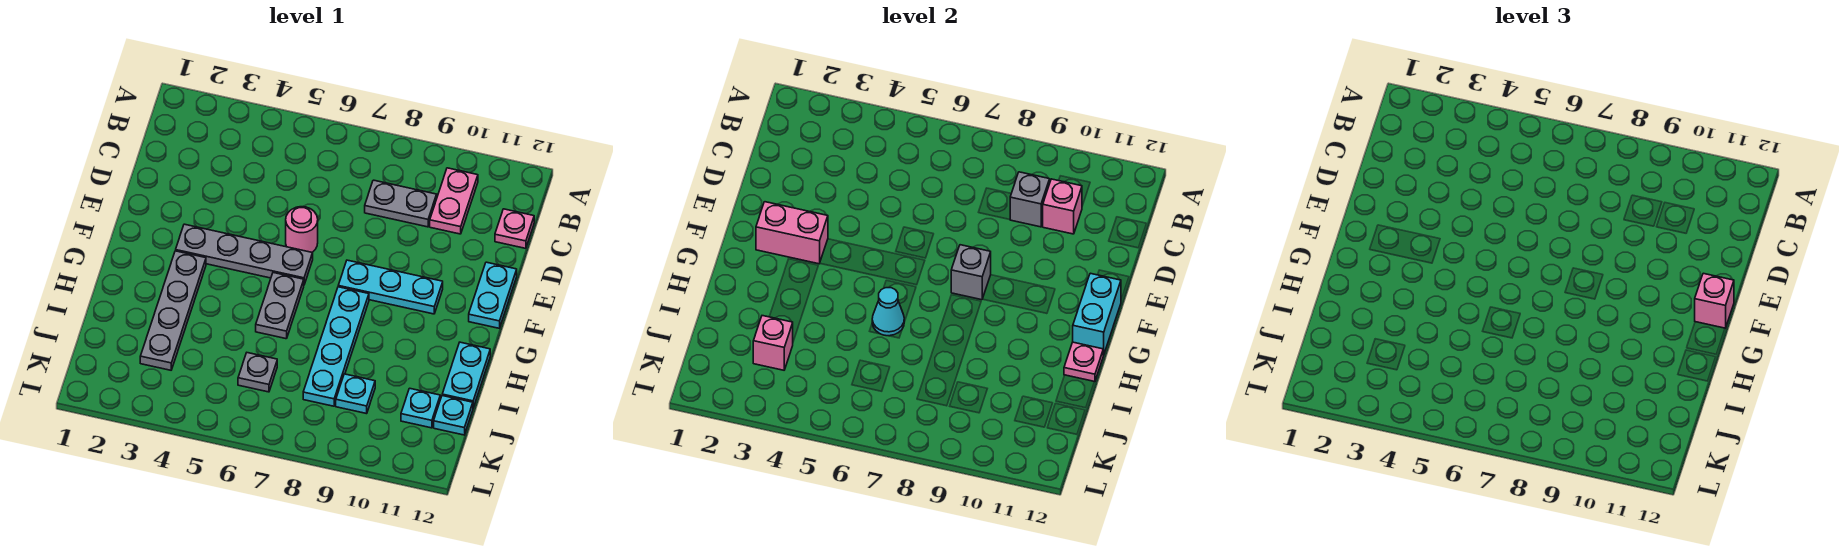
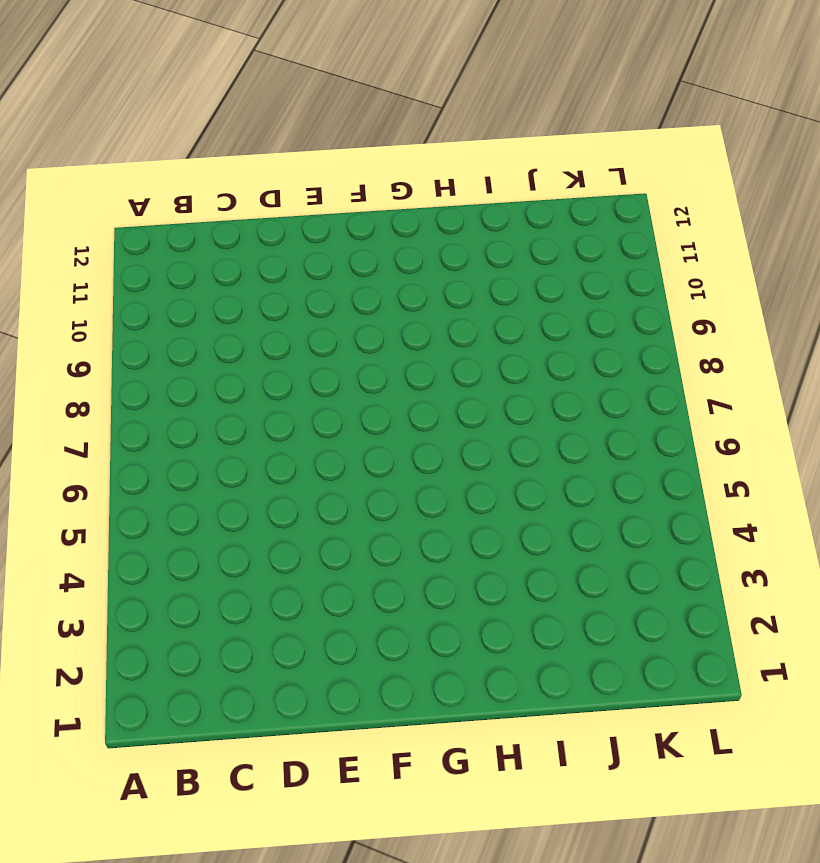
none -> pink 1x2 plate [430,168,478,234]
none -> grey 1x2 plate [365,180,437,227]
none -> pink 1x1 plate [495,209,534,248]

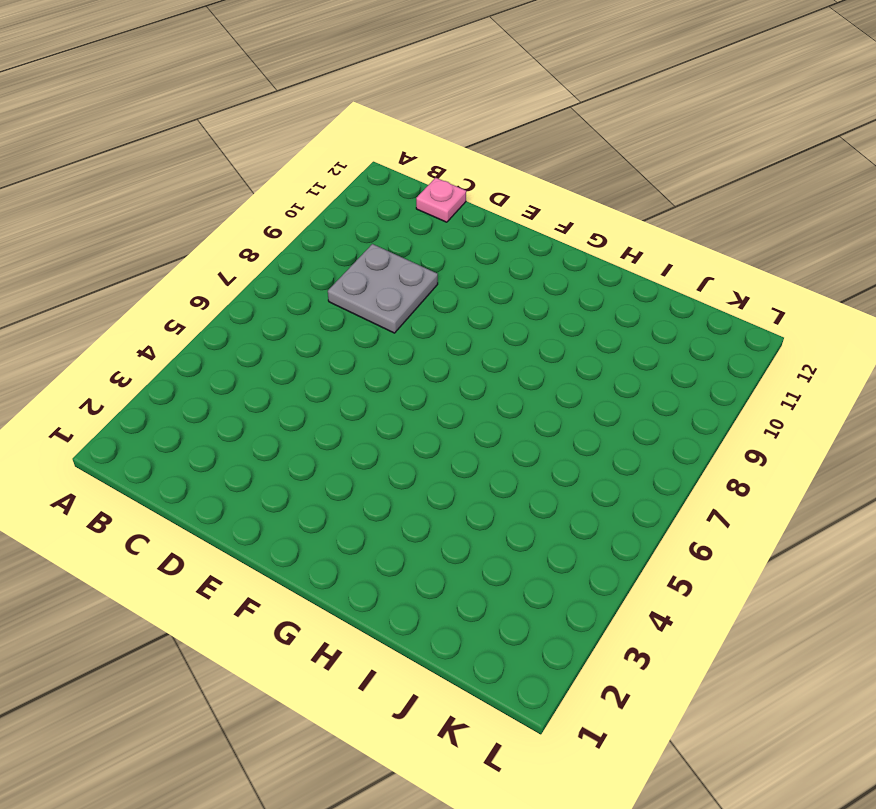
grey 2x2 plate [328,244,438,333] -> grey 1x2 plate [365,180,437,227]
none -> pink 1x2 plate [430,168,478,234]
none -> pink 1x1 round brick [286,207,318,252]
none -> cyan 1x2 plate [469,262,517,328]

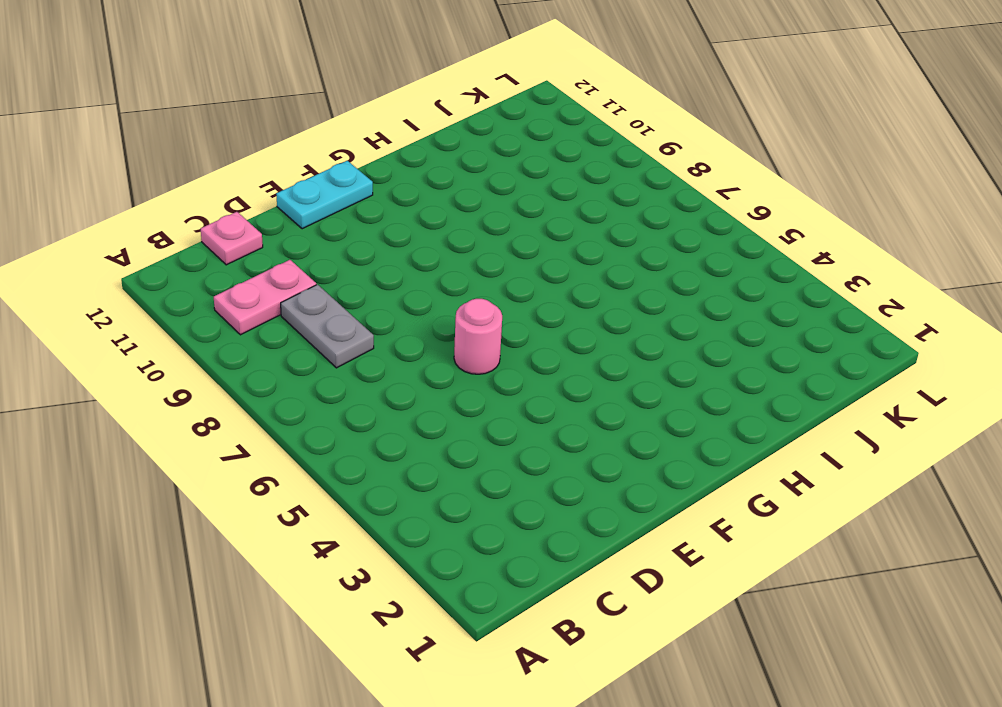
none -> grey 1x4 plate [176,224,313,284]
none -> cyan 1x3 plate [338,260,443,314]
none -> grey 1x4 plate [140,251,206,370]

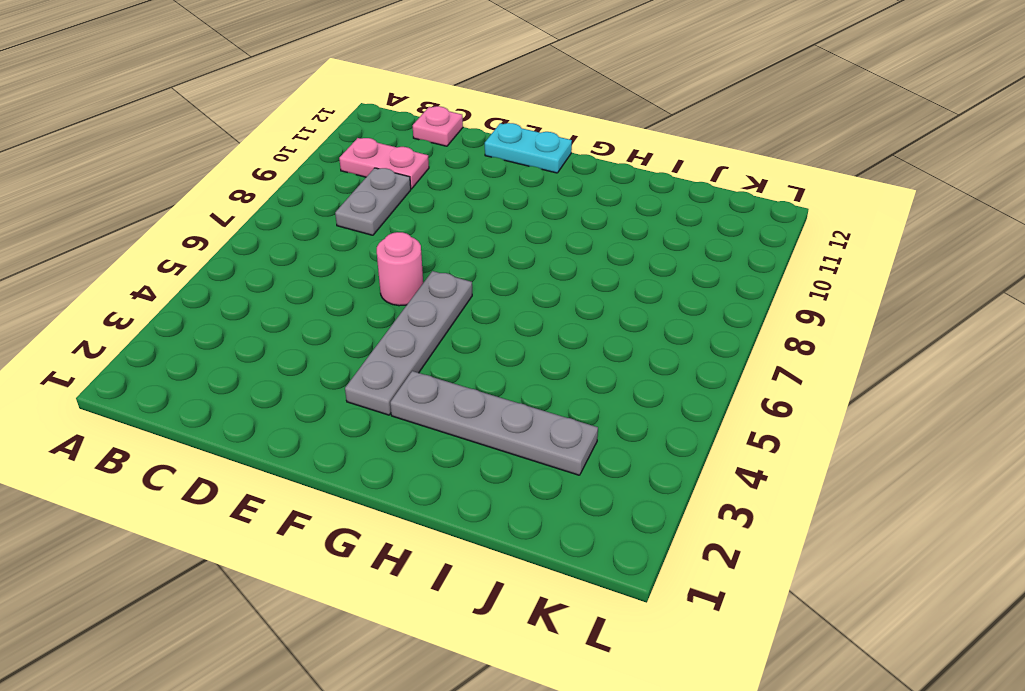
none -> cyan 1x3 plate [338,260,443,314]
none -> grey 1x2 plate [256,273,304,339]
none -> cyan 1x4 plate [303,287,369,406]

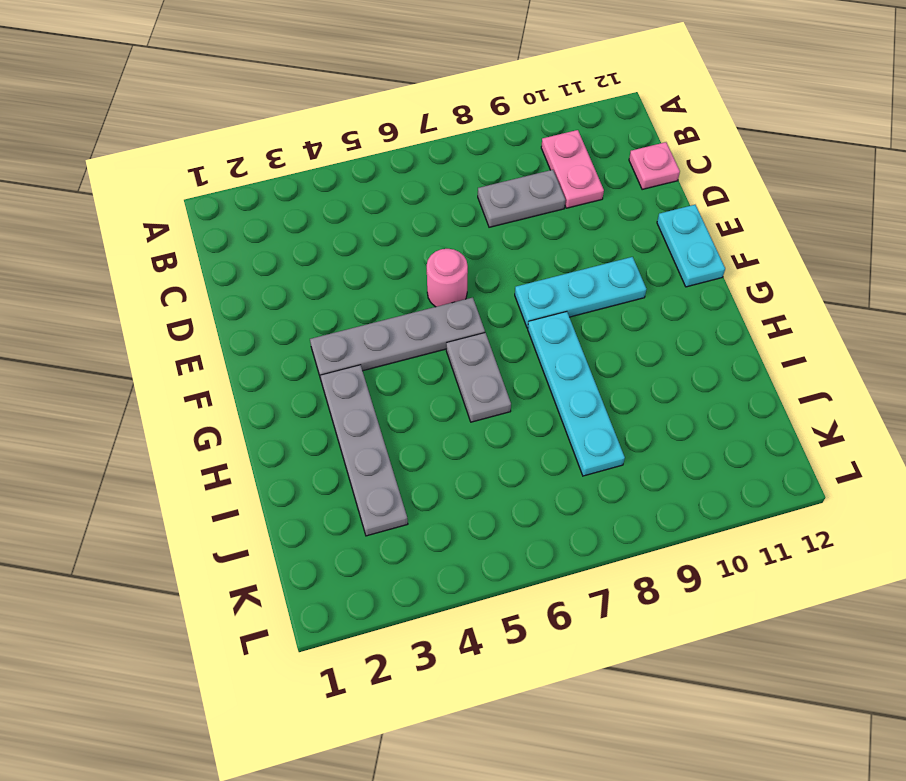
none -> cyan 1x2 plate [442,342,490,408]
none -> grey 1x1 plate [238,353,277,392]
none -> cyan 1x1 plate [336,374,375,414]

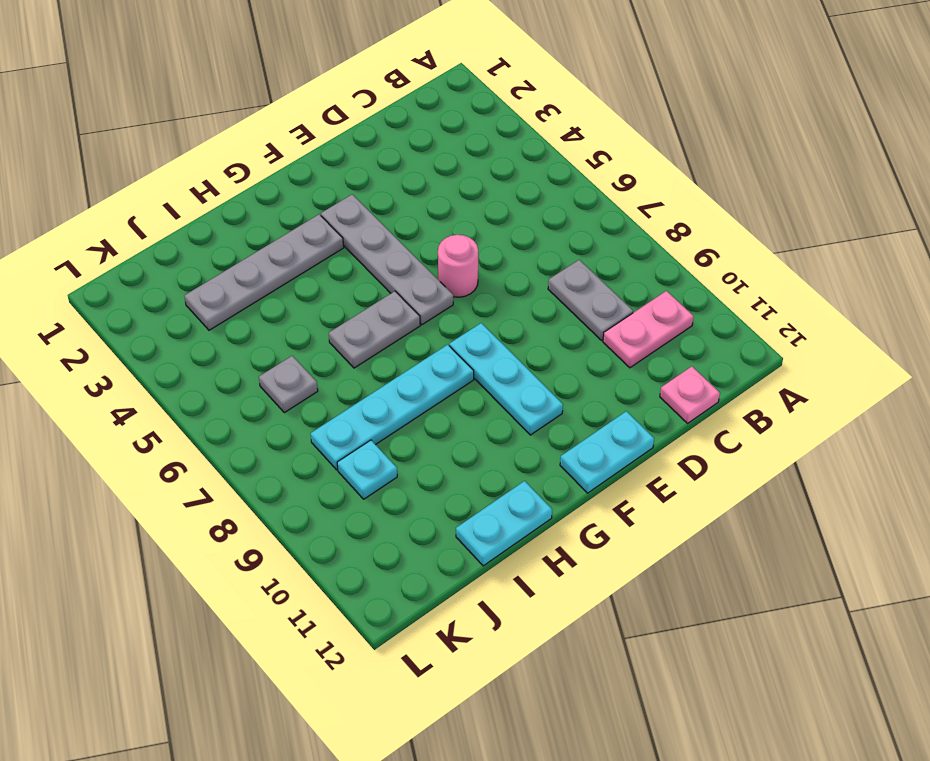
none -> cyan 1x1 plate [401,388,440,428]
none -> cyan 1x1 plate [434,396,473,435]
none -> grey 1x1 brick [1010,172,1050,227]

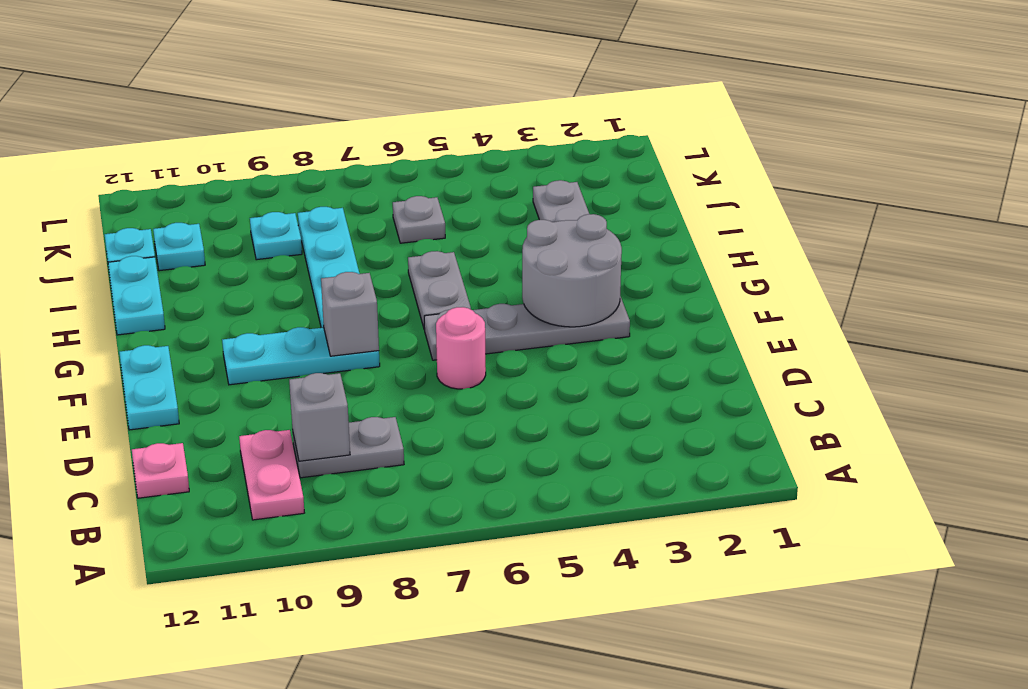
grey 2x2 round brick [522,214,622,327] -> pink 1x2 brick [756,202,828,264]
none -> pink 1x1 brick [1043,179,1082,234]
none -> cyan 1x2 brick [1073,273,1121,355]
none -> cyan 1x1 cone [872,288,904,336]

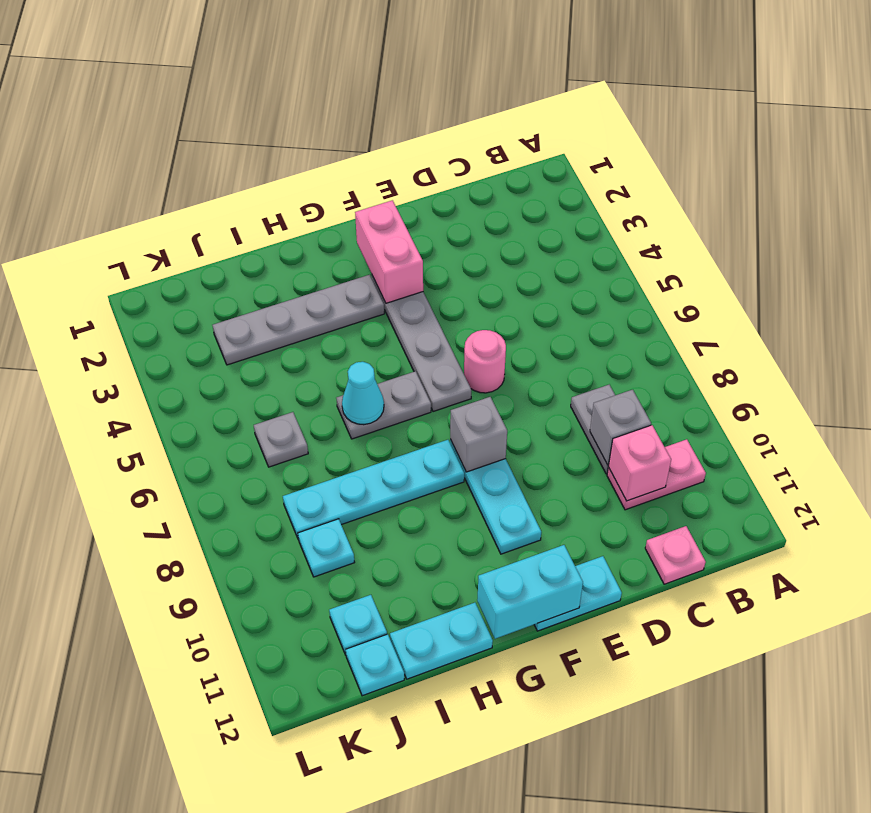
none -> pink 1x1 plate [1064,342,1103,382]
none -> pink 1x1 brick [753,316,793,370]
none -> pink 1x1 brick [1695,273,1734,328]

